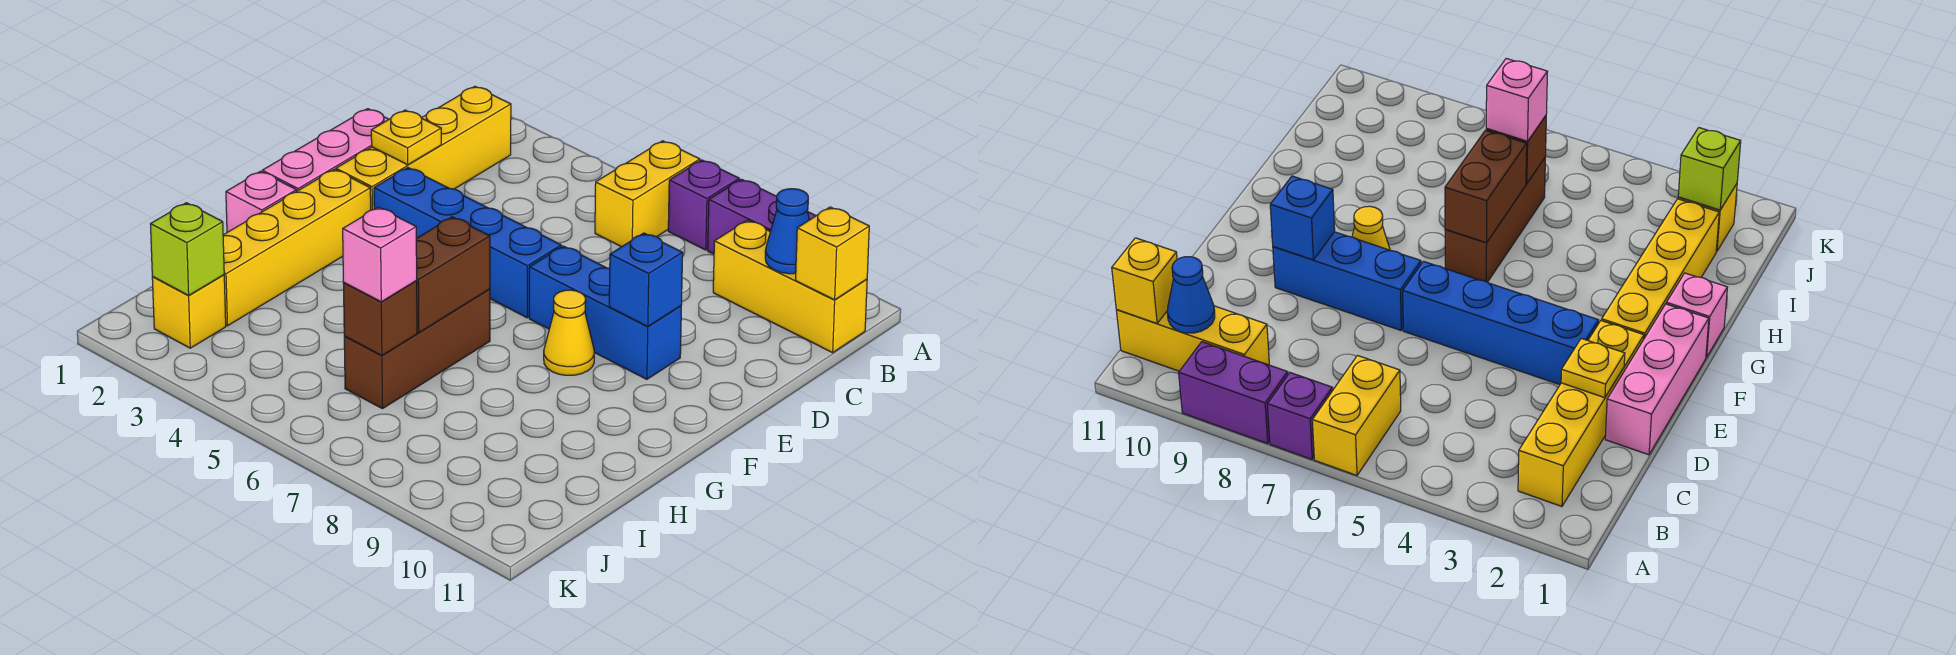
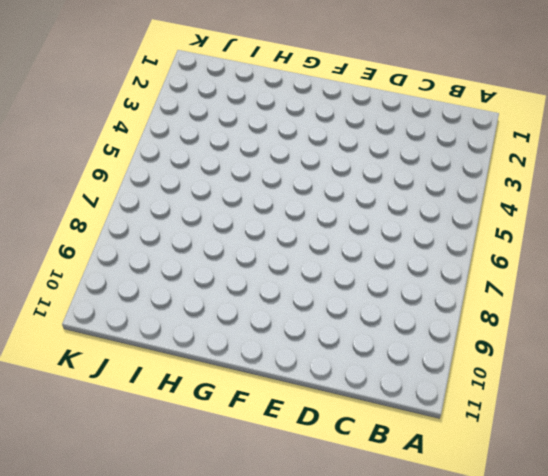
none -> yellow 1x2 brick [595,141,700,247]
none -> purple 1x1 brick [668,160,739,250]
none -> purple 1x2 brick [708,179,816,254]

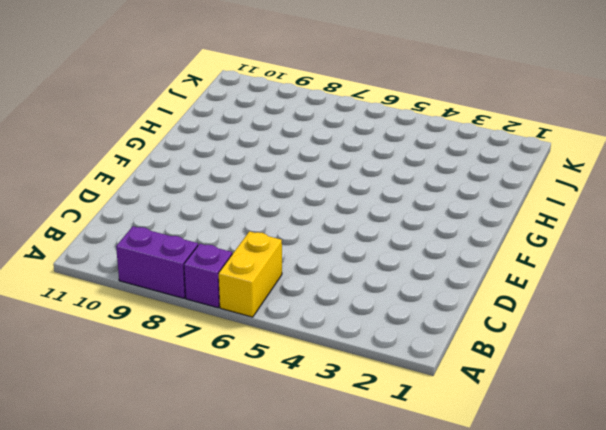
none -> yellow 1x4 brick [336,86,511,210]
none -> yellow 1x3 brick [713,220,867,353]
none -> pink 1x3 brick [262,109,389,191]

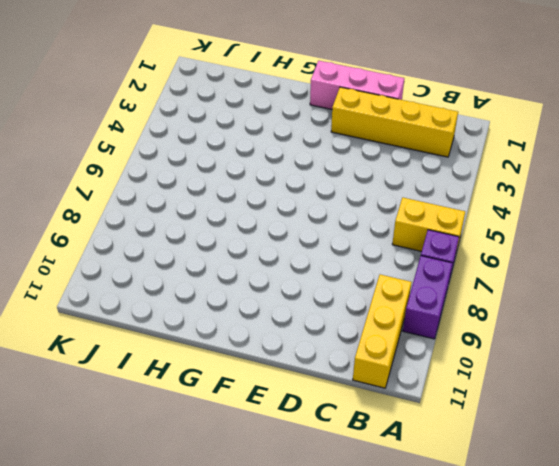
none -> blue 1x4 brick [374,168,561,318]
none -> blue 1x3 brick [529,246,681,379]
none -> yellow 1x4 brick [223,169,371,326]

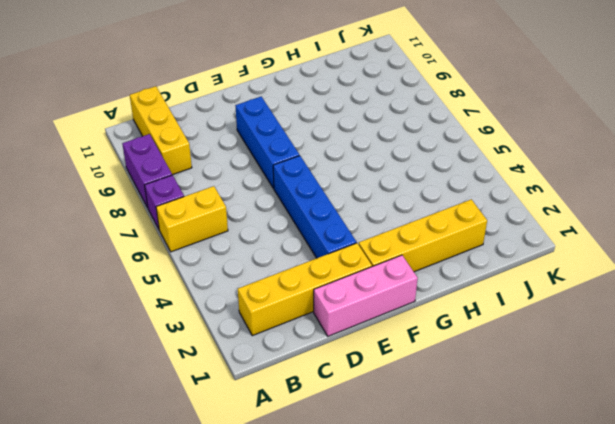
none -> yellow 1x1 cone [544,290,594,375]
none -> pink 1x1 brick [226,171,296,232]
none -> brown 1x3 brick [344,289,490,409]

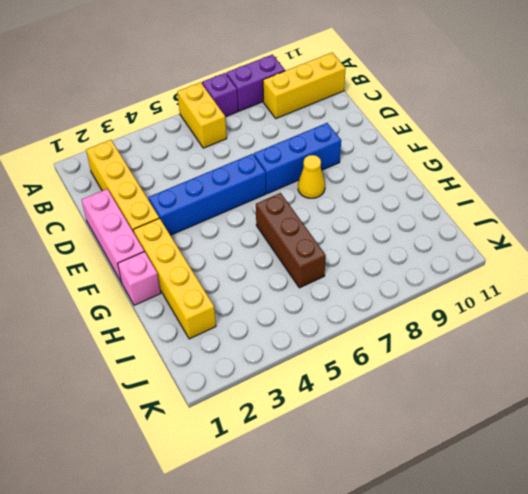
none -> yellow 1x1 brick [152,275,226,348]
none -> blue 1x1 cone [765,189,809,274]
none -> yellow 1x1 brick [796,207,869,300]

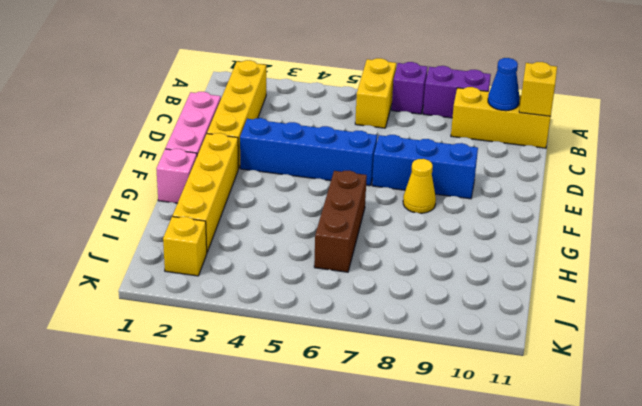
none -> yellow 1x1 plate [371,110,441,165]
none -> blue 1x1 brick [609,233,683,326]
none -> brown 1x2 brick [416,217,490,333]

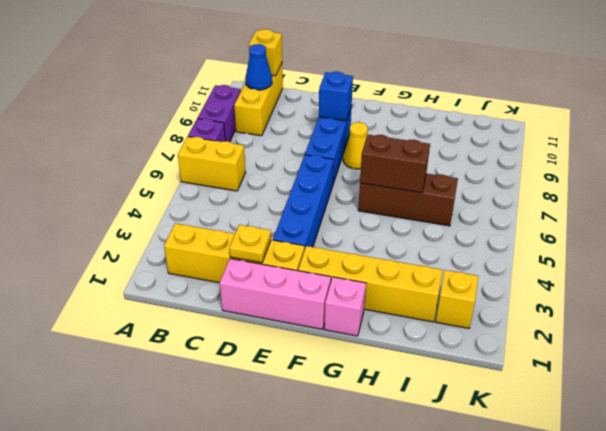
none -> brown 1x1 brick [343,281,417,355]
none -> lime 1x1 brick [151,203,224,295]
none -> pink 1x1 brick [343,207,417,302]

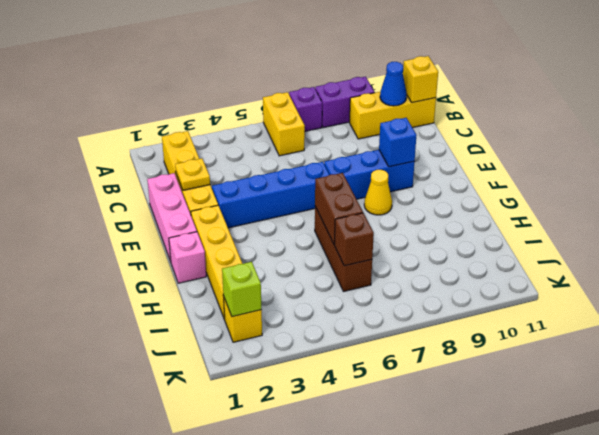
none -> pink 1x1 brick [343,207,417,302]

